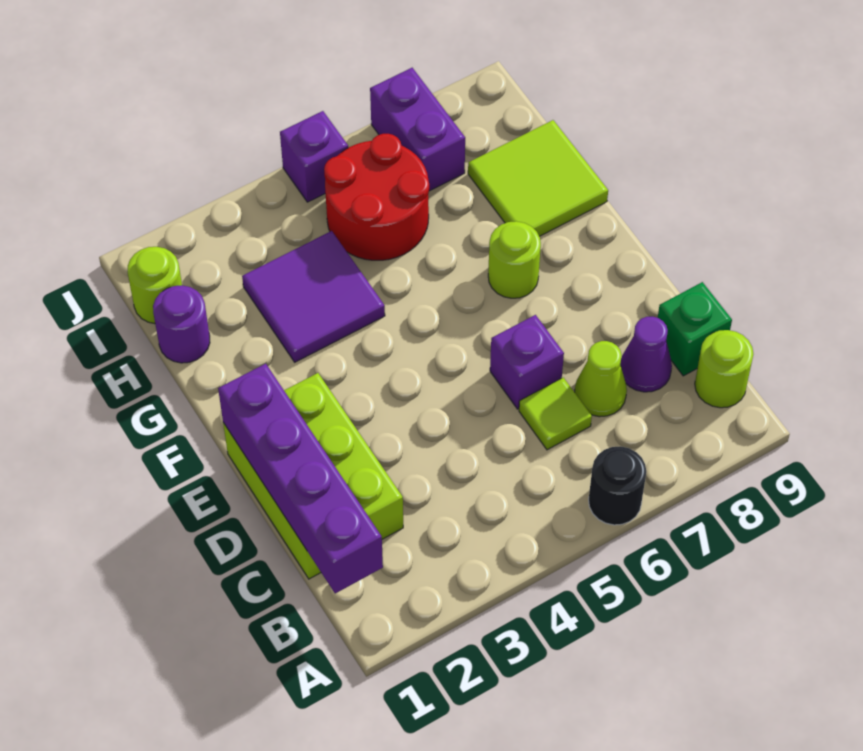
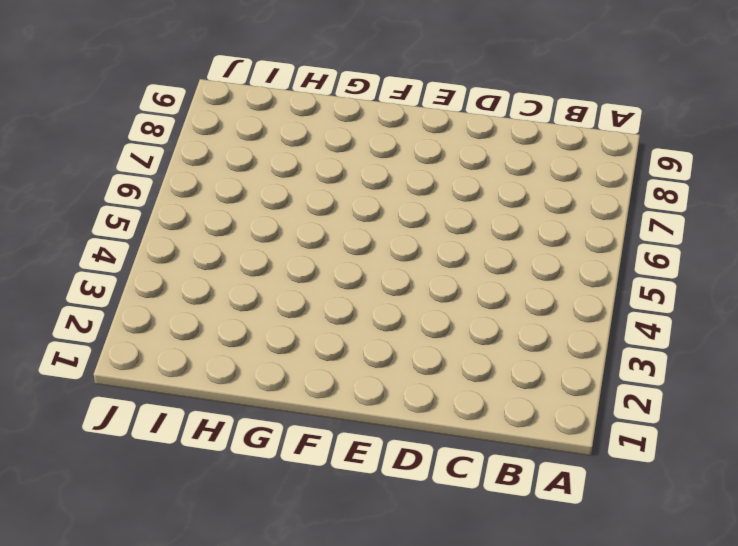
none -> black 1x1 round brick [589,446,646,525]
none -> lime 1x1 round brick [695,330,753,408]
none -> lime 2x3 brick [223,373,403,579]

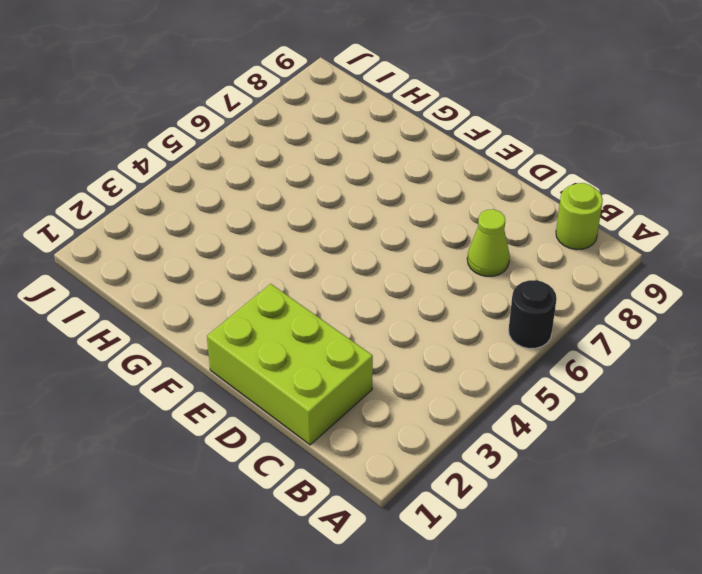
none -> lime 1x1 tile [519,378,592,450]
none -> purple 1x1 cone [620,317,672,392]
none -> green 1x1 brick [658,282,732,376]

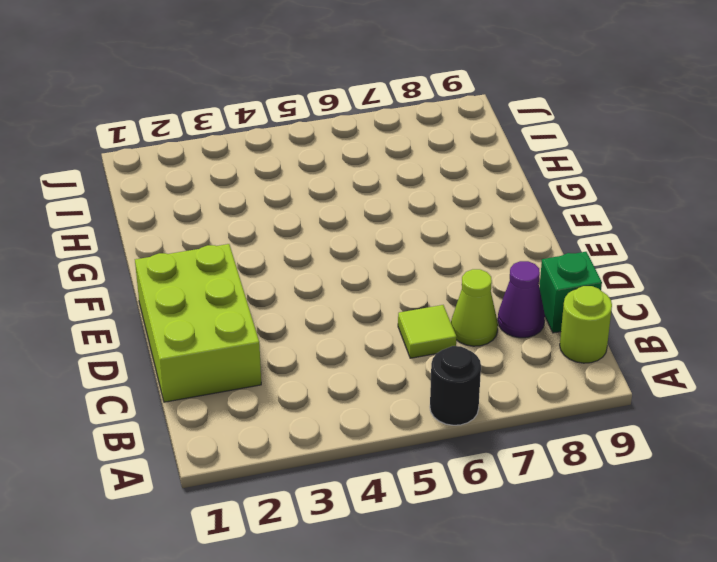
none -> purple 1x1 brick [490,315,564,409]
none -> lime 1x1 round brick [488,221,541,298]
none -> purple 2x2 tile [242,231,385,362]

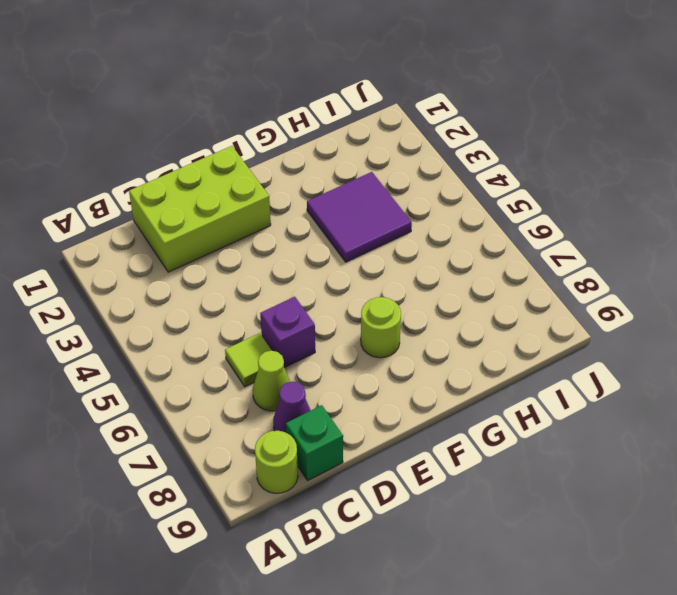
none -> black 1x1 round brick [589,446,646,525]
none -> lime 2x2 tile [468,120,608,236]
none -> purple 1x1 round brick [153,285,210,363]

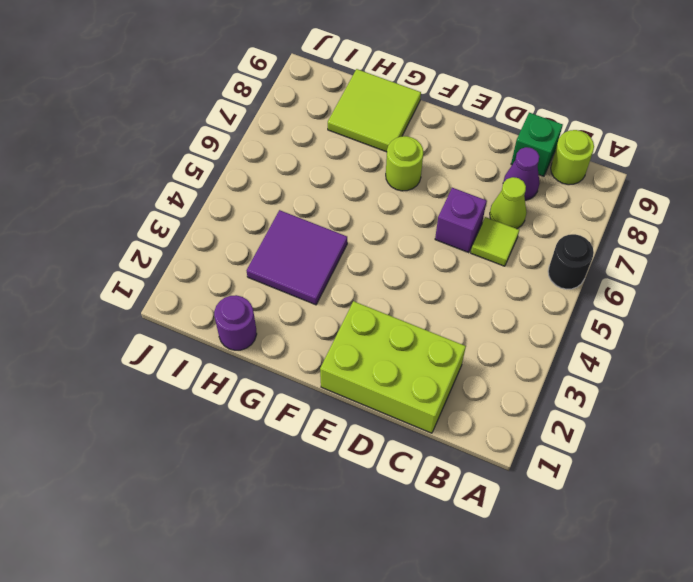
none -> red 2x2 round brick [324,134,429,260]
none -> lime 1x1 round brick [128,247,182,324]
none -> purple 1x2 brick [370,68,465,191]

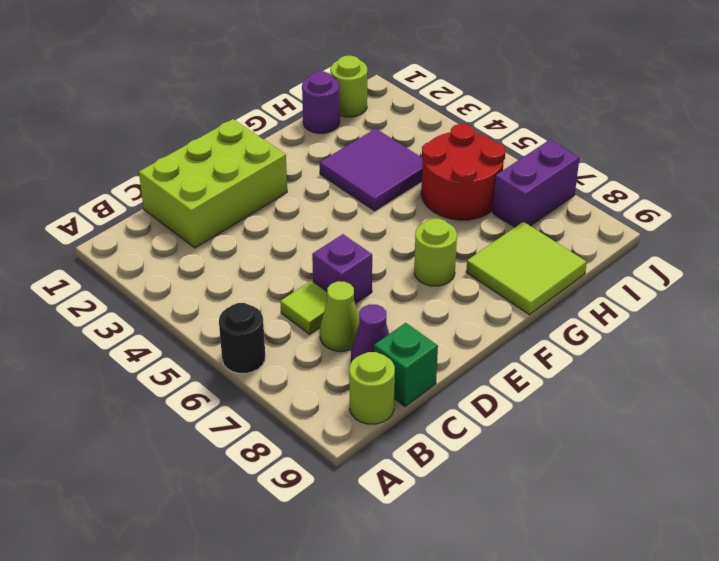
none -> purple 1x1 brick [280,111,348,202]
none -> purple 1x4 brick [218,364,383,593]

